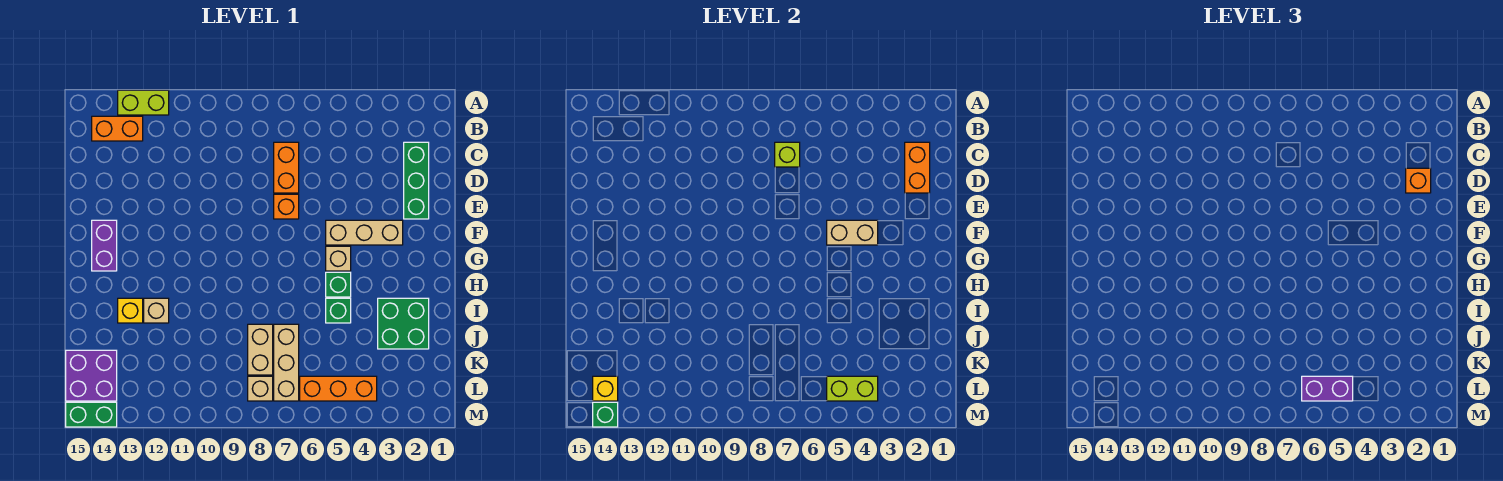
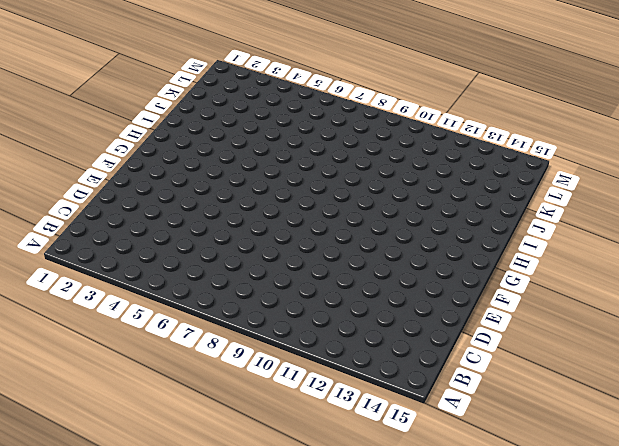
none -> lime 1x2 brick [118,90,169,115]
none -> orange 1x2 brick [92,116,143,141]
none -> green 1x3 brick [404,142,429,219]

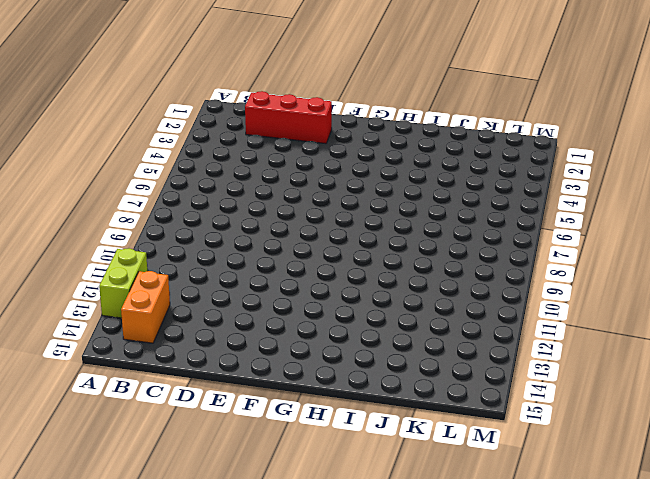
red 1x3 brick [245,91,332,144] -> green 1x3 brick [404,142,429,219]
none -> orange 1x2 brick [274,142,299,193]
none -> orange 1x1 brick [274,194,299,219]
none -> tan 1x3 brick [326,220,403,245]

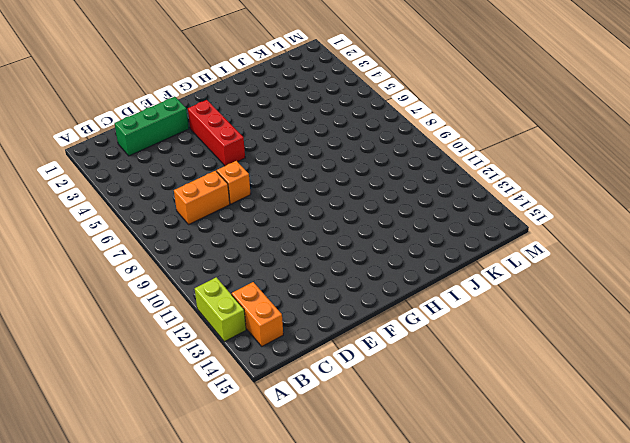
red 1x3 brick [188,100,245,166] -> tan 1x3 brick [326,220,403,245]
none -> purple 1x2 brick [92,220,117,271]
none -> tan 1x1 brick [326,246,351,271]
none -> green 1x1 brick [326,272,351,297]

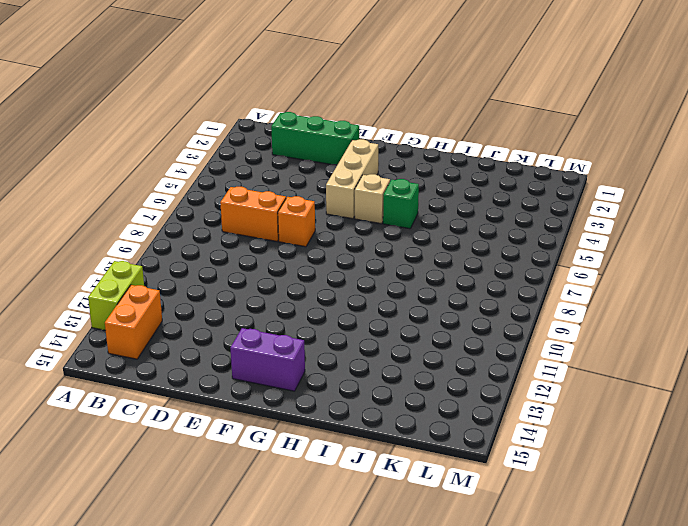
none -> green 2x2 brick [378,298,429,349]
none -> green 1x1 brick [326,298,351,323]
none -> tan 1x1 brick [144,298,169,323]

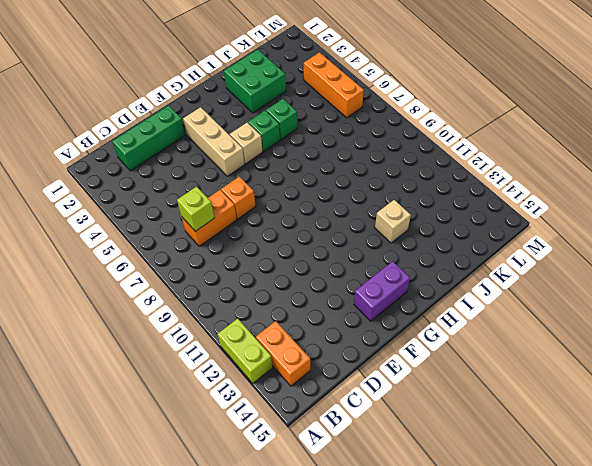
none -> yellow 1x1 brick [118,298,143,323]
none -> tan 1x3 brick [274,324,299,401]
none -> tan 1x2 brick [248,324,273,375]

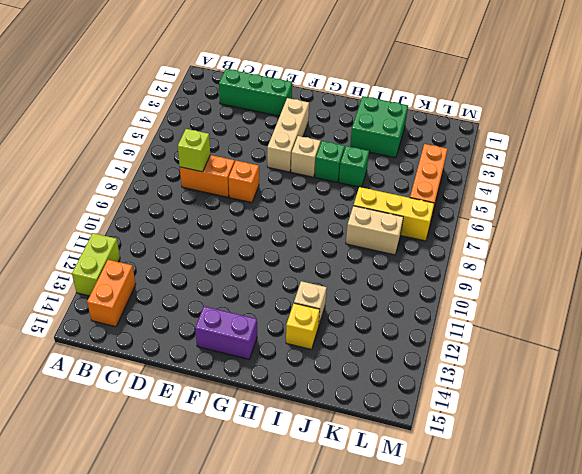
yellow 1x3 brick [353,187,434,241] -> tan 1x3 brick [274,324,299,401]
none -> purple 2x2 brick [66,350,117,401]
none -> tan 1x1 brick [248,376,273,401]
none -> green 1x2 brick [66,402,117,427]

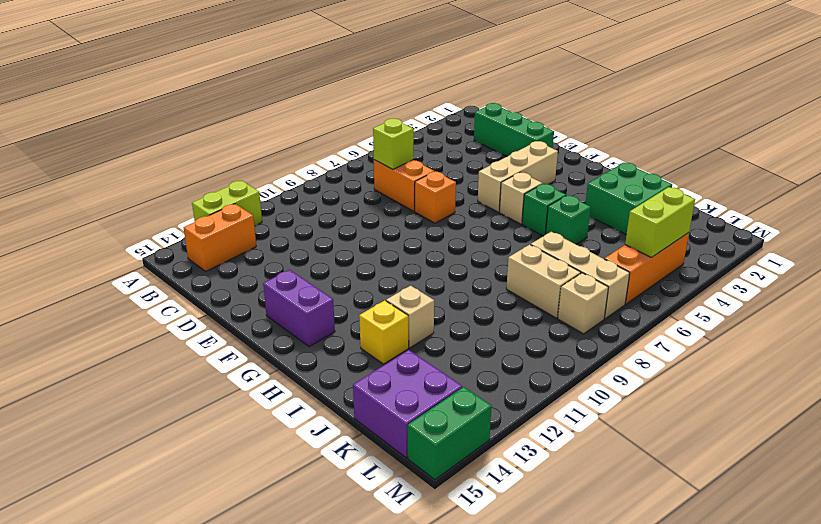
none -> orange 1x2 brick [905,142,930,193]
none -> tan 1x2 brick [827,220,878,245]
none -> yellow 1x1 brick [593,376,618,401]

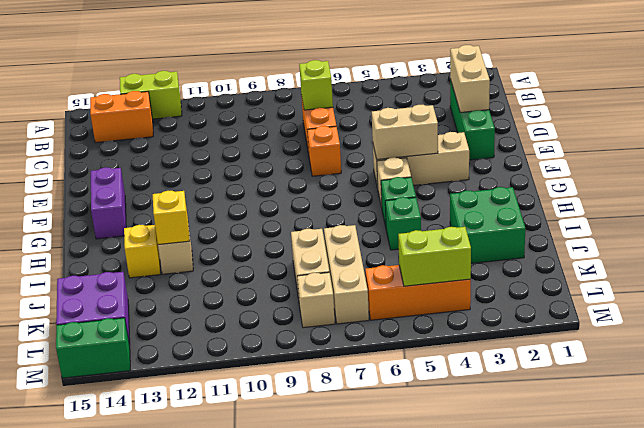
tan 1x2 brick [450,45,490,113] -> orange 1x2 brick [905,142,930,193]
yellow 1x1 brick [153,191,190,245] -> yellow 1x1 brick moved to [593,376,618,401]
none -> green 1x1 brick [593,402,618,427]
none -> orange 1x1 brick [1406,168,1431,193]
none -> purple 1x2 brick [1302,376,1353,401]

